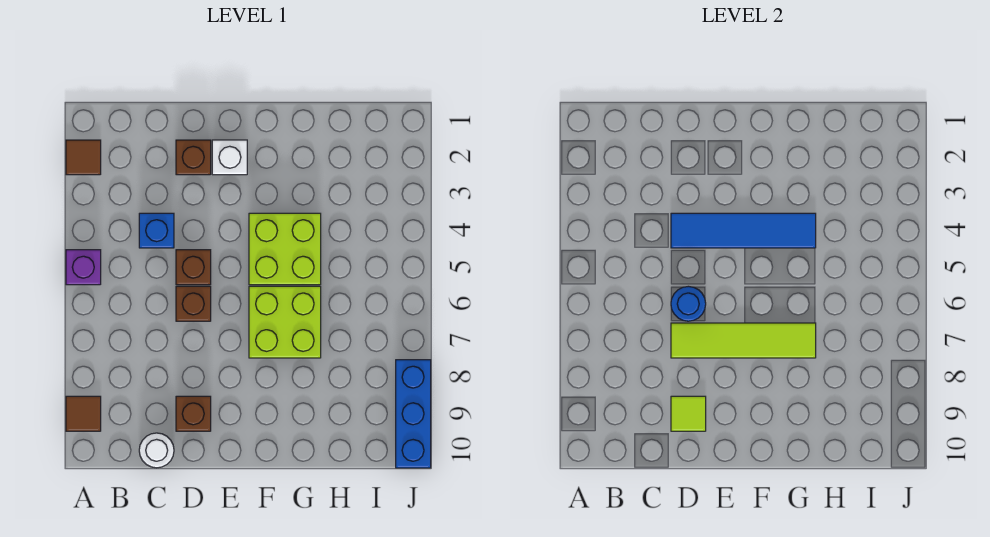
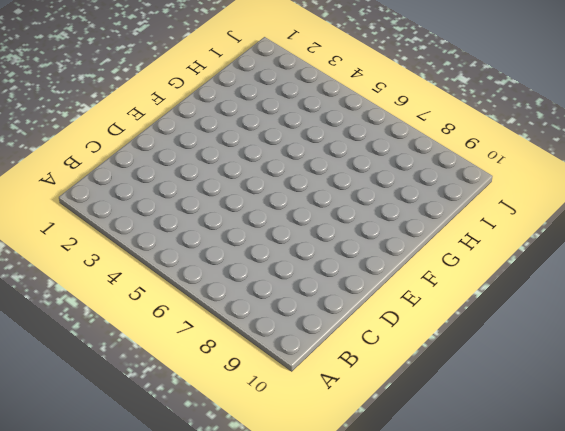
none -> brown 1x1 tile [66,140,101,175]
none -> purple 1x1 brick [66,250,101,285]
none -> brown 1x1 tile [66,396,101,431]

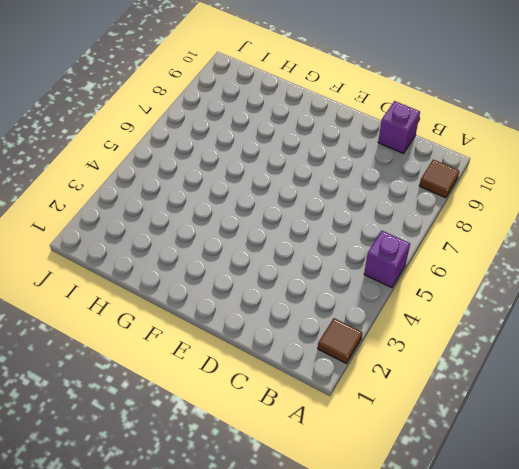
purple 1x1 brick [378,101,420,154] -> white 1x1 round brick [139,433,174,468]
none -> blue 1x1 brick [139,213,174,248]
none -> brown 1x1 brick [176,140,211,175]
none -> brown 1x1 brick [176,250,211,285]

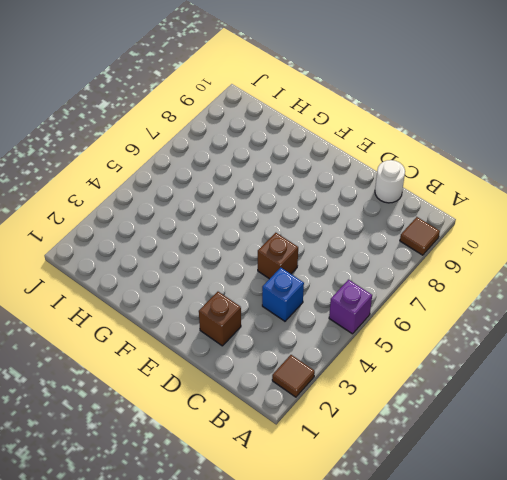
none -> brown 1x1 brick [176,286,211,321]
none -> brown 1x1 brick [176,396,211,431]
none -> white 1x1 brick [212,140,247,175]

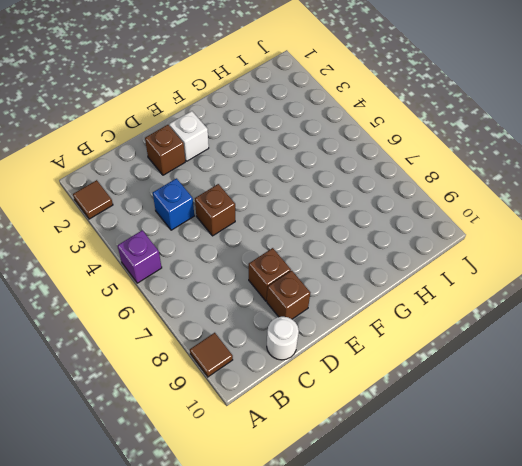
brown 1x1 brick [249,248,291,301] -> brown 1x1 brick moved to [176,286,211,321]
none -> lime 2x2 brick [249,213,321,285]
none -> lime 2x2 brick [249,286,321,358]
none -> blue 1x3 brick [396,360,431,468]

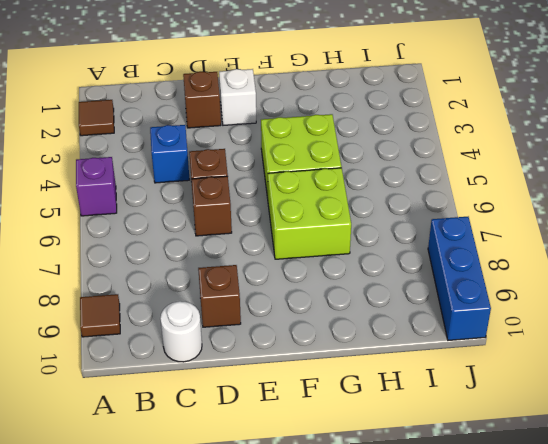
none -> blue 1x4 tile [671,213,816,248]
none -> blue 1x1 round brick [671,286,706,321]
none -> lime 1x4 tile [671,323,816,358]

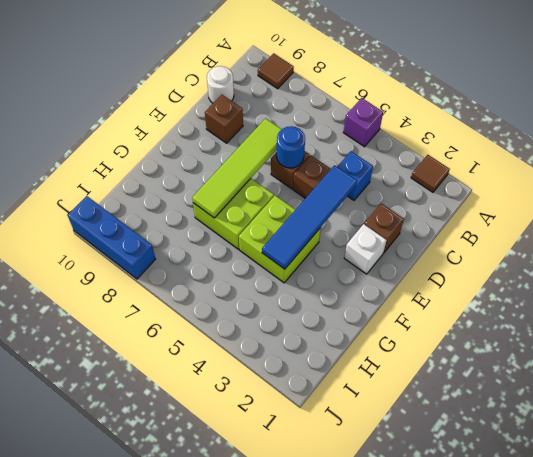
none -> lime 1x1 tile [671,396,706,431]

